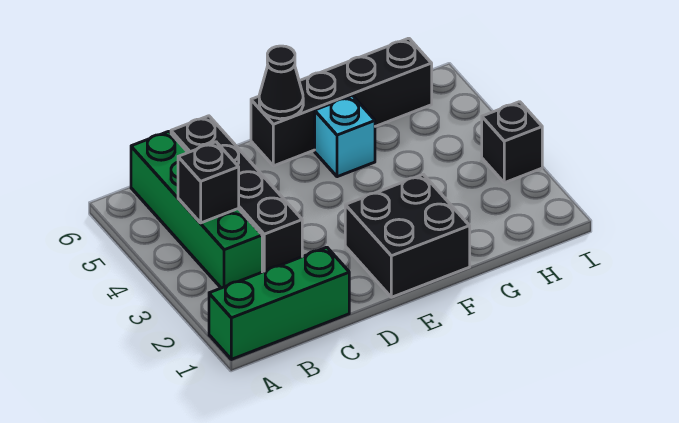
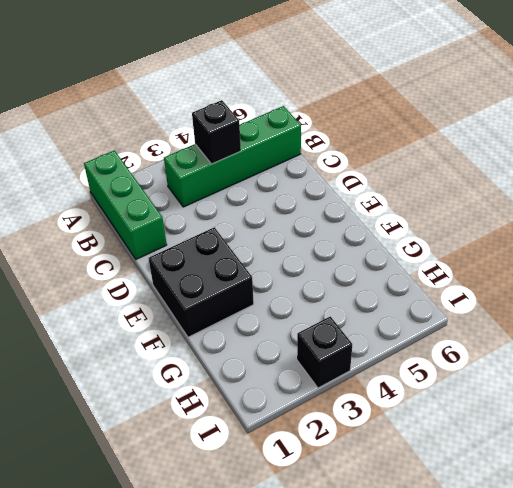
none -> black 1x4 brick [171,116,302,272]
none -> black 1x4 brick [251,38,432,166]

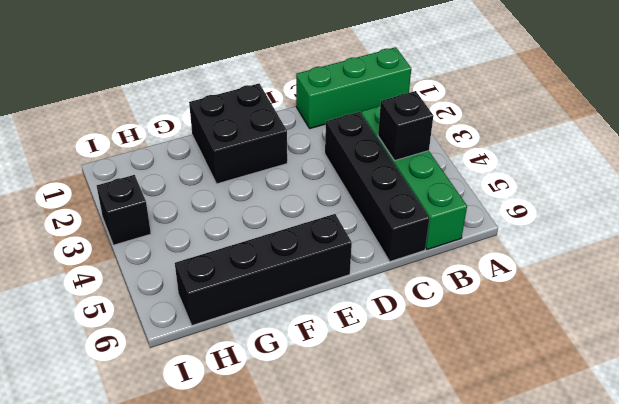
none -> cyan 1x1 brick [315,96,375,177]
none -> black 1x1 cone [259,46,303,119]

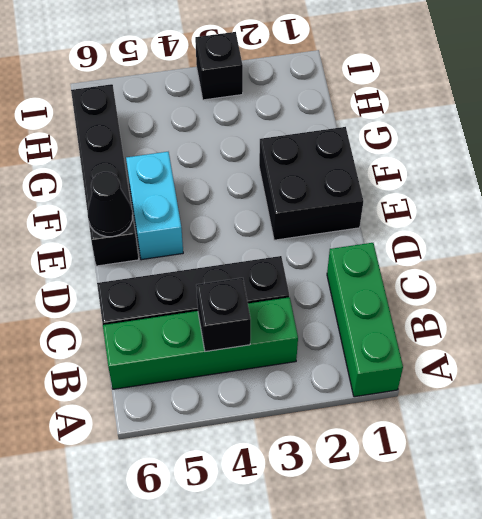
cyan 1x2 brick [126,152,183,260] -> cyan 1x1 brick [315,96,375,177]

